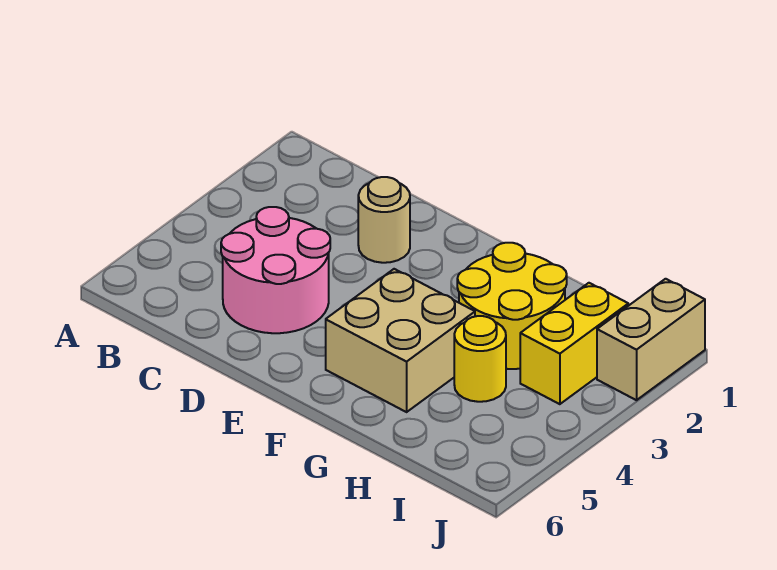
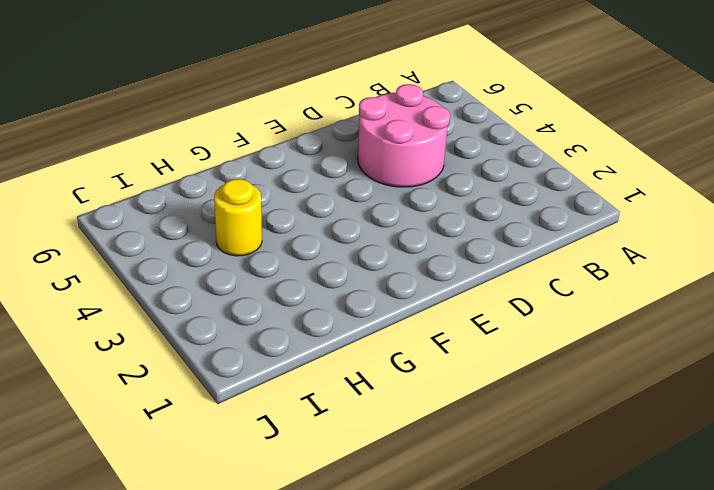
none -> tan 1x1 round brick [358,177,410,263]
none -> tan 2x2 brick [326,269,475,412]

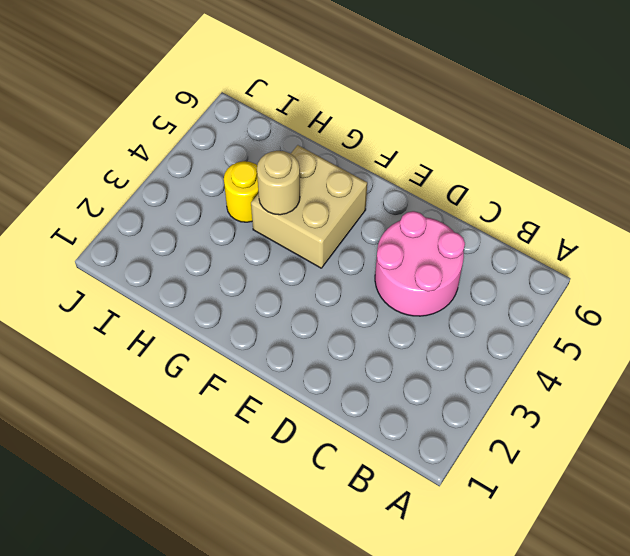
tan 1x1 round brick [257,151,300,215] -> tan 1x1 round brick moved to [358,177,410,263]
none -> yellow 2x2 round brick [457,243,567,369]
none -> yellow 1x2 brick [520,283,628,404]

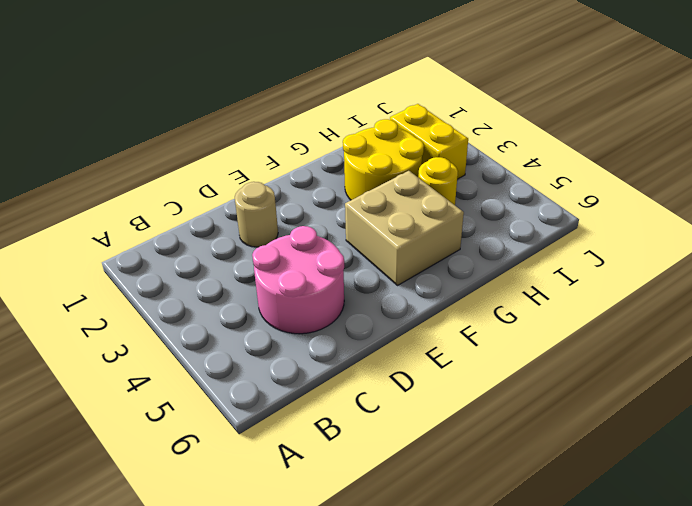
none -> tan 1x2 brick [597,279,705,400]

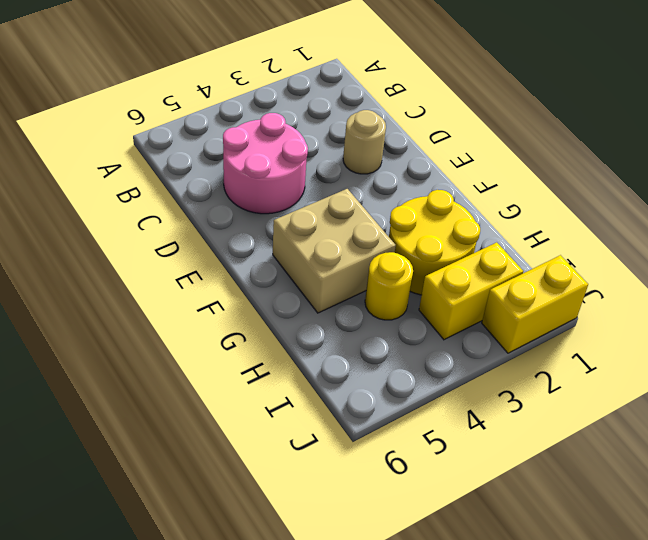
yellow 1x2 brick [482,255,588,353] -> tan 1x2 brick [597,279,705,400]

